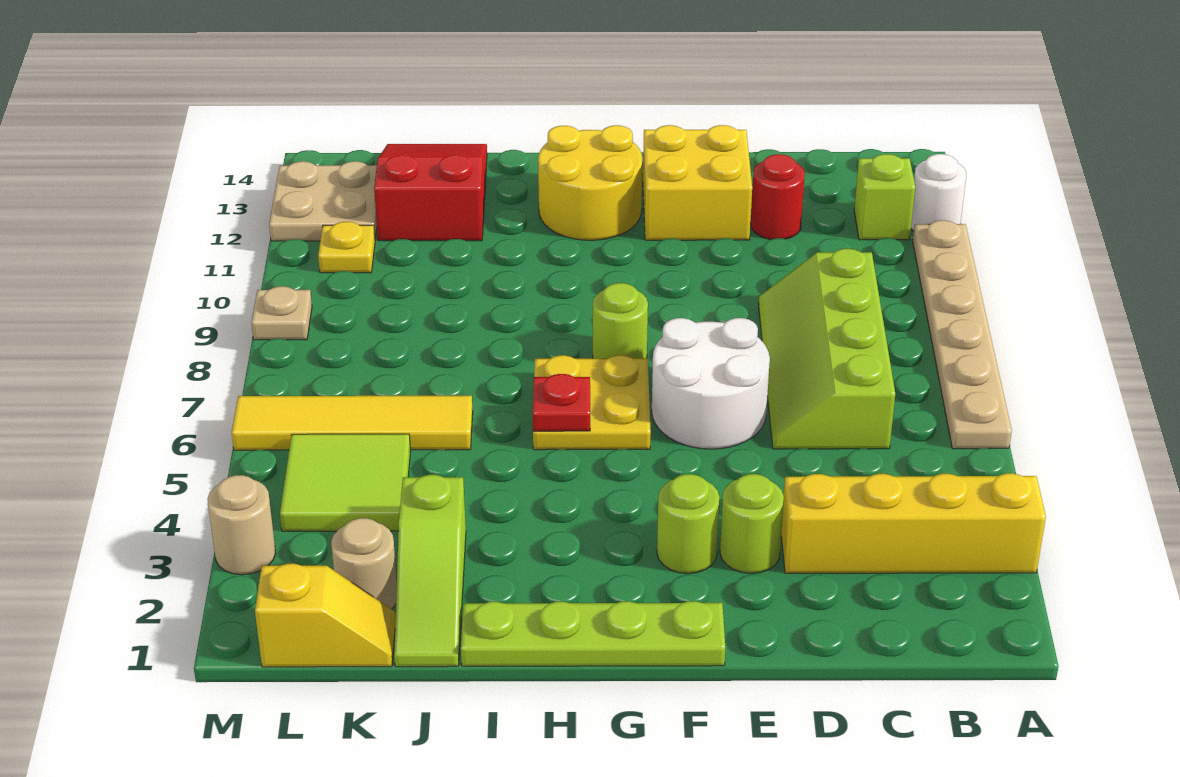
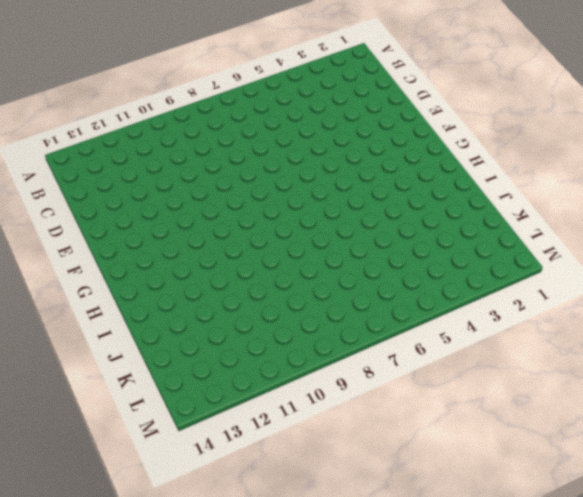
none -> yellow 1x4 brick [781,473,1046,573]
none -> tan 1x6 plate [913,220,1012,449]
none -> white 1x1 round brick [911,154,966,231]

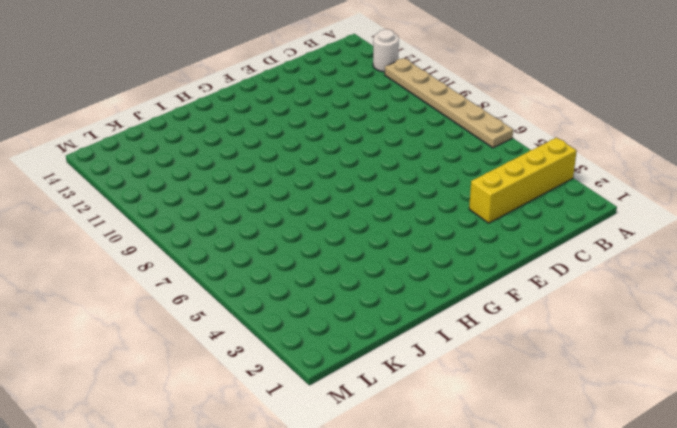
none -> lime 1x1 brick [854,154,915,240]
none -> lime 2x4 slope [759,249,895,449]
none -> red 1x1 round brick [751,154,805,239]

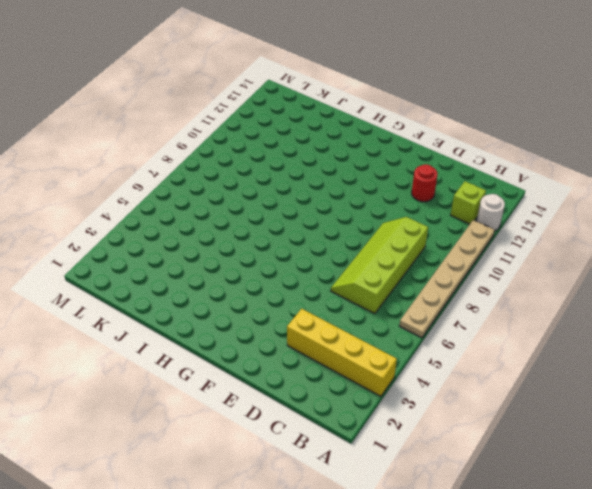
none -> lime 1x1 round brick [720,474,784,573]
none -> white 2x2 round brick [652,318,770,449]
none -> yellow 2x2 brick [643,125,752,240]

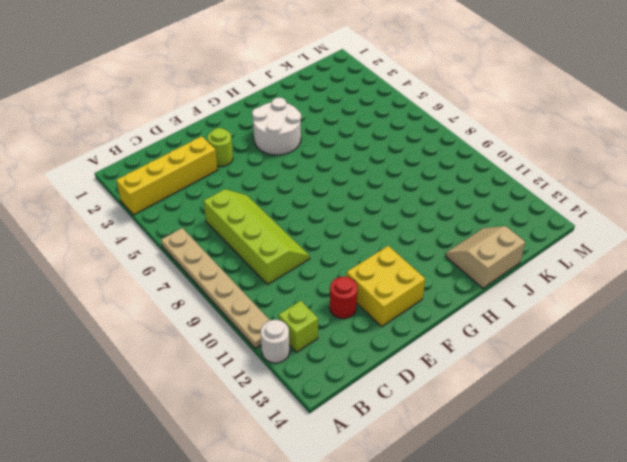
white 2x2 round brick [252,98,301,155] -> white 2x2 round brick moved to [652,318,770,449]
tan 2x2 slope [446,226,525,288] -> red 2x3 slope [374,144,487,241]
none -> lime 1x4 plate [461,601,725,666]
none -> lime 1x1 round brick [657,474,720,574]
none -> yellow 2x2 plate [533,355,651,450]

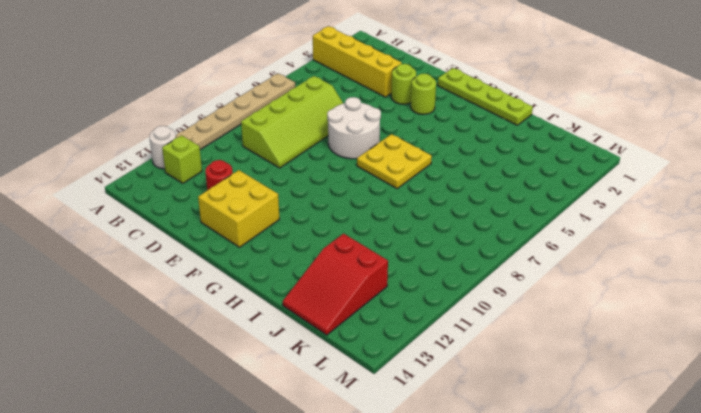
none -> lime 1x1 round brick [593,283,648,359]
none -> yellow 2x2 round brick [538,125,642,240]
none -> lime 1x3 slope [394,475,466,667]

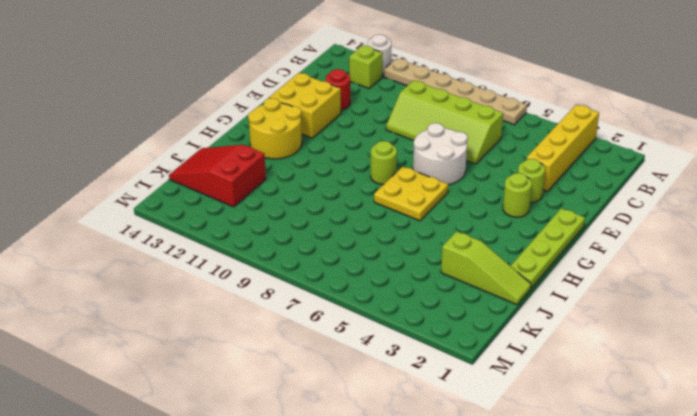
none -> yellow 1x4 tile [232,396,473,450]
none -> yellow 1x2 slope [255,564,396,667]
none -> tan 1x1 round brick [331,518,397,609]

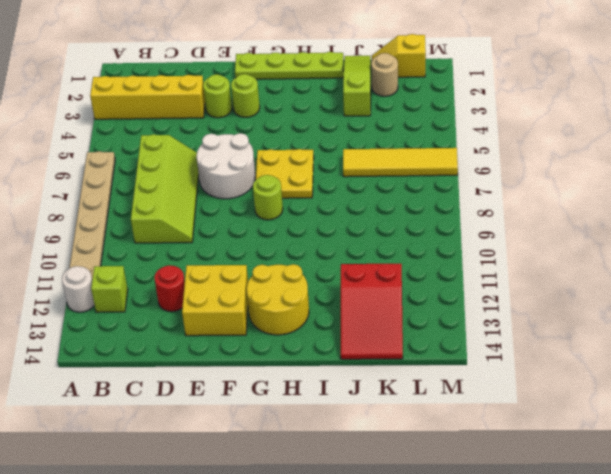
none -> lime 2x2 tile [280,434,411,531]
none -> yellow 1x1 plate [318,222,375,273]
none -> tan 2x2 plate [269,161,377,241]

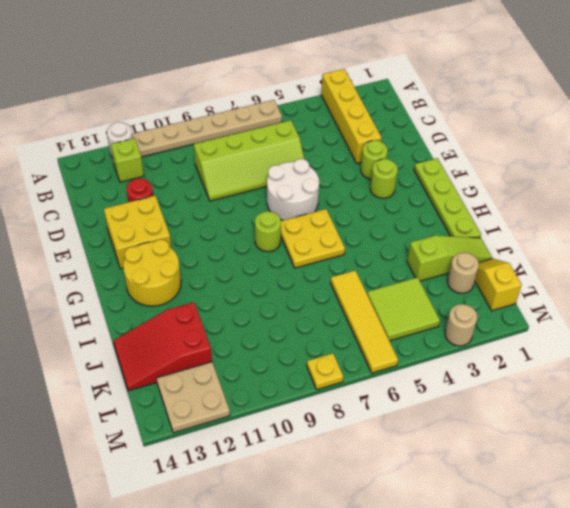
yellow 1x1 plate [307,353,343,390] -> yellow 1x1 plate moved to [318,222,375,273]
none -> tan 1x1 plate [251,286,312,340]
none -> red 1x1 plate [533,374,590,431]

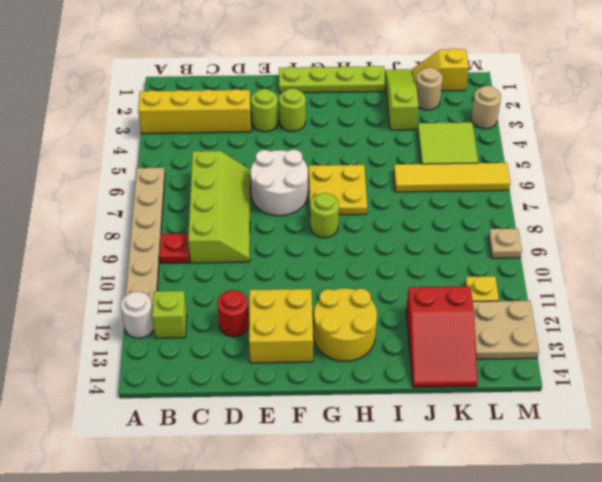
red 1x1 plate [159,233,190,263] -> red 1x1 plate moved to [533,374,590,431]

